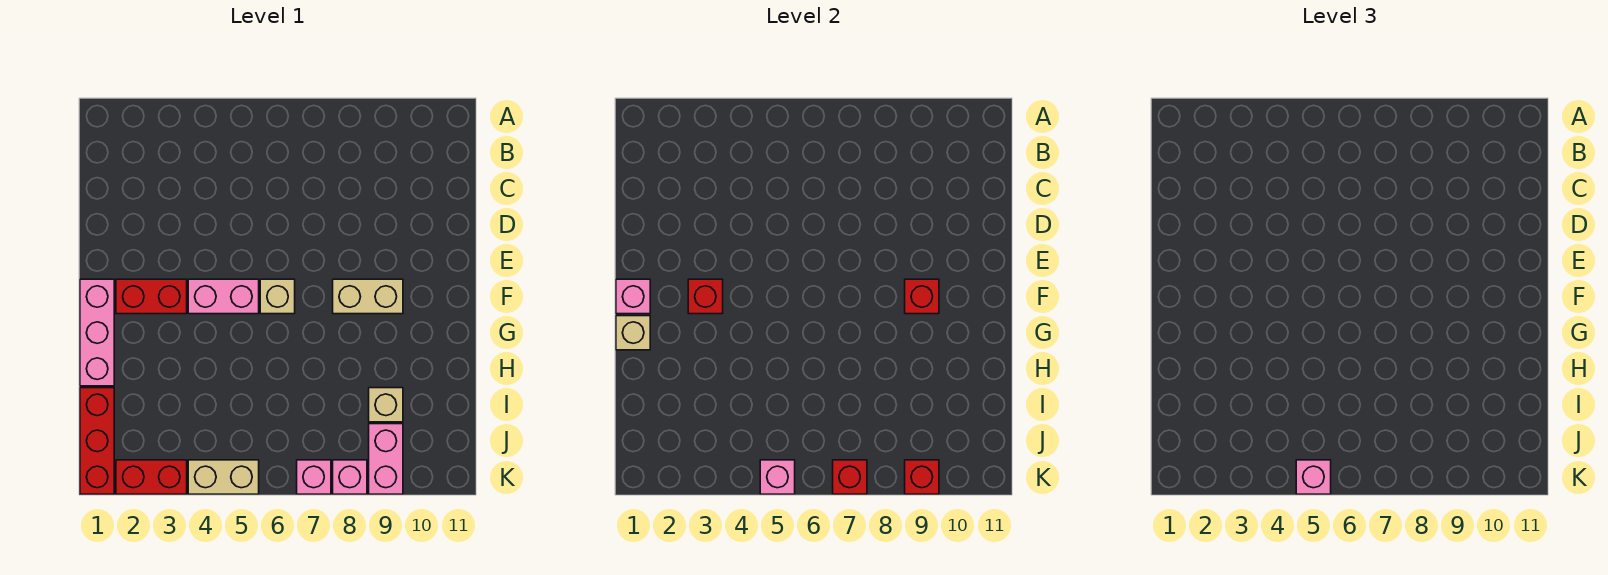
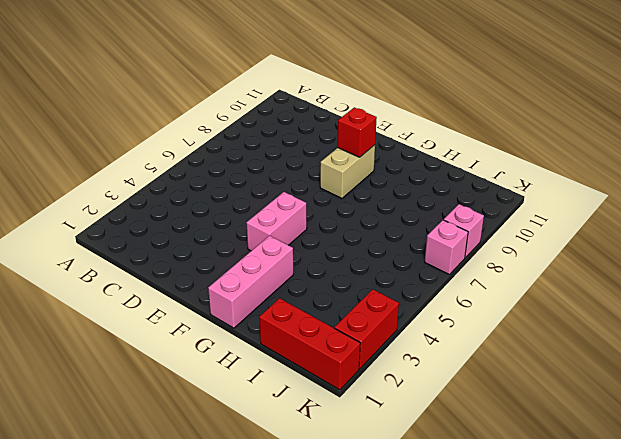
pink 1x3 brick [208,236,293,328] -> pink 1x3 brick turned to [80,279,114,386]
none -> red 1x2 brick [116,279,187,314]
none -> tan 1x1 brick [260,279,295,314]
none -> tan 1x1 brick [369,388,403,422]

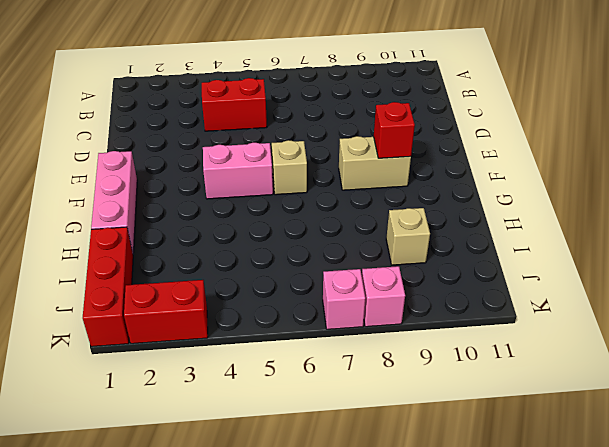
red 1x2 brick [202,78,267,131] -> red 1x2 brick moved to [116,279,187,314]
none -> pink 1x2 brick [369,424,403,494]
none -> tan 1x2 brick [188,460,259,494]
none -> pink 1x1 brick [616,279,650,314]

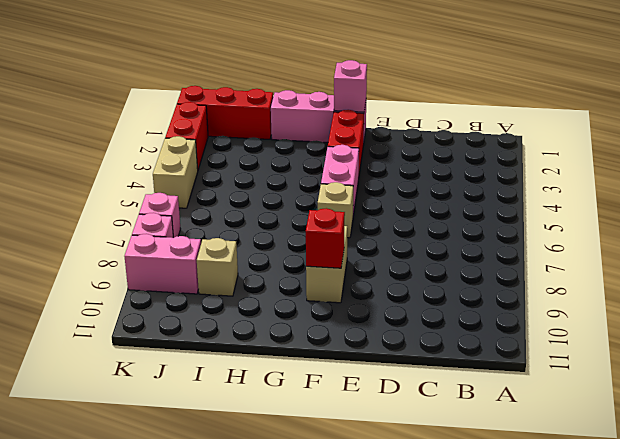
none -> red 1x1 brick [688,279,723,314]
none -> tan 1x1 brick [616,316,650,350]
none -> pink 1x1 brick [760,460,795,494]

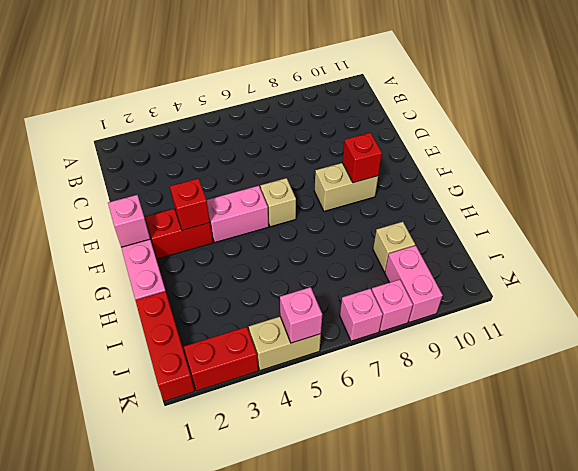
none -> tan 1x1 brick [616,316,650,350]
none -> red 1x1 brick [833,460,867,494]
none -> red 1x1 brick [905,460,939,494]

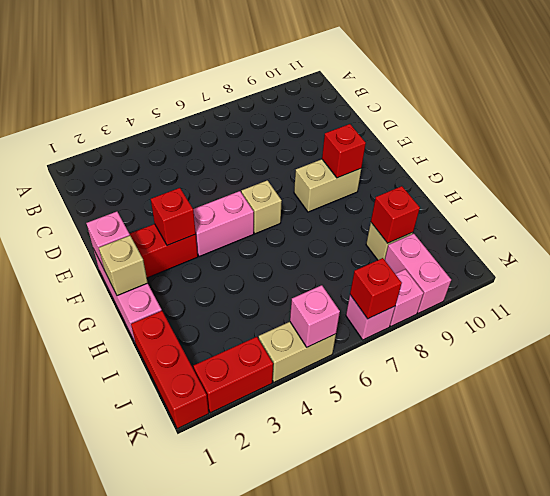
red 1x1 brick [371,186,420,243] -> red 1x1 brick moved to [905,460,939,494]
none -> pink 1x1 brick [1296,460,1331,494]

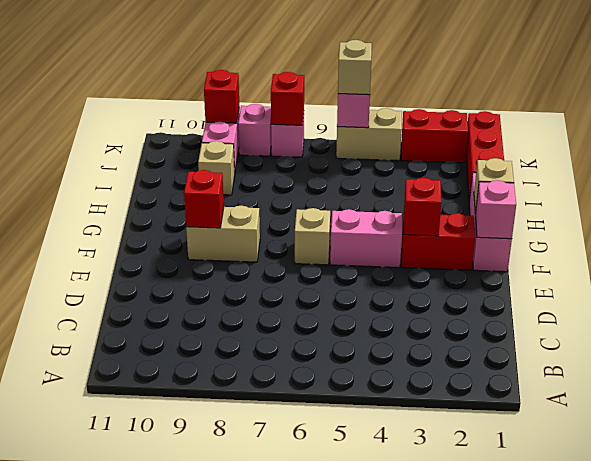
tan 1x1 brick [338,40,372,95] -> pink 1x1 brick [1296,460,1331,494]

